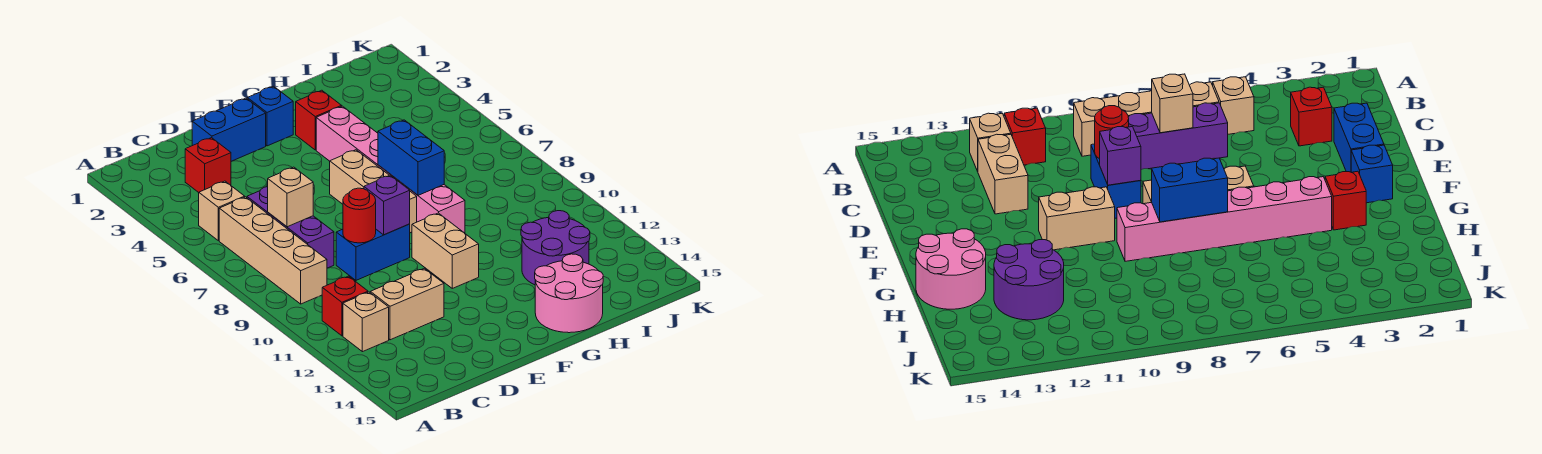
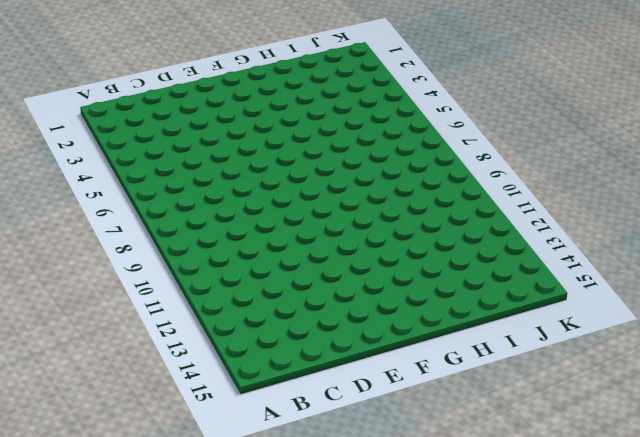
none -> tan 1x1 brick [199,181,245,241]
none -> tan 1x4 brick [219,197,327,304]
none -> red 1x1 brick [322,276,368,336]

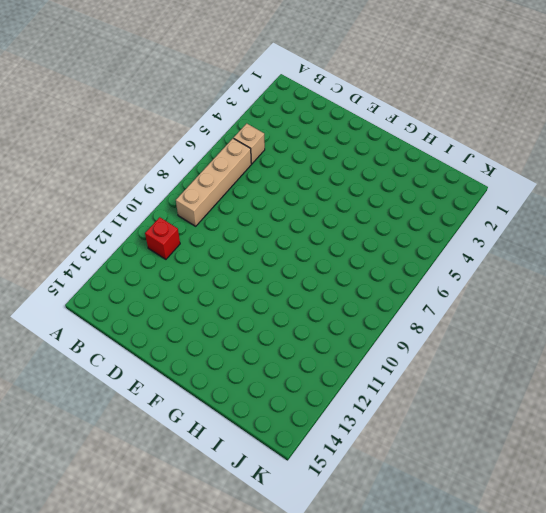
none -> tan 1x1 brick [343,292,389,352]
none -> red 1x1 brick [185,138,231,193]
none -> purple 1x3 brick [247,187,334,268]

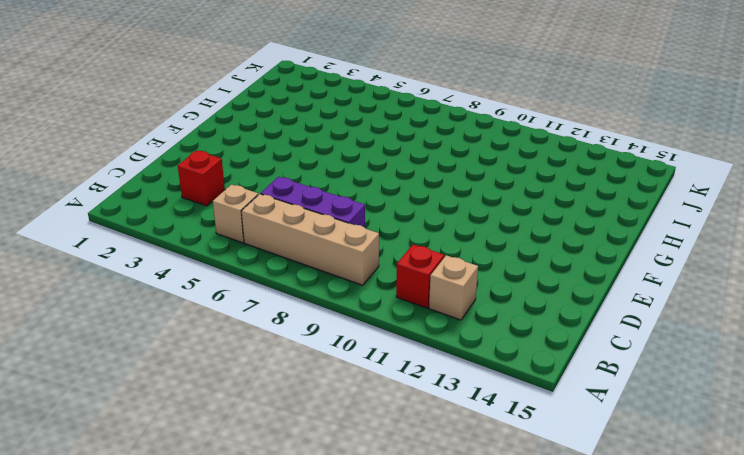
none -> tan 1x2 brick [370,268,444,340]
none -> blue 1x2 brick [192,98,266,161]
none -> blue 1x2 brick [336,224,410,280]

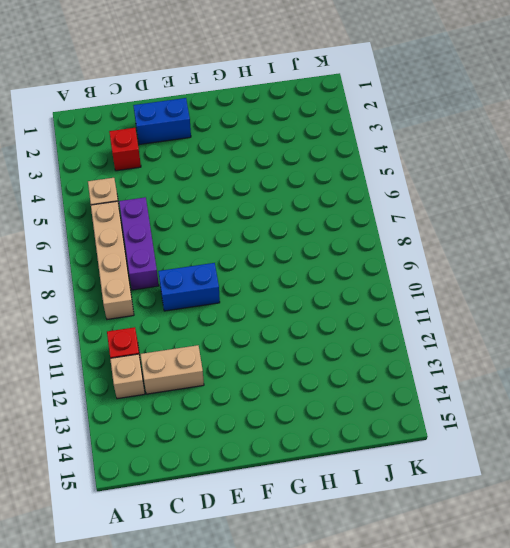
none -> blue 1x1 brick [247,86,293,146]
none -> tan 1x3 brick [330,150,417,233]
none -> tan 1x2 brick [412,213,479,288]

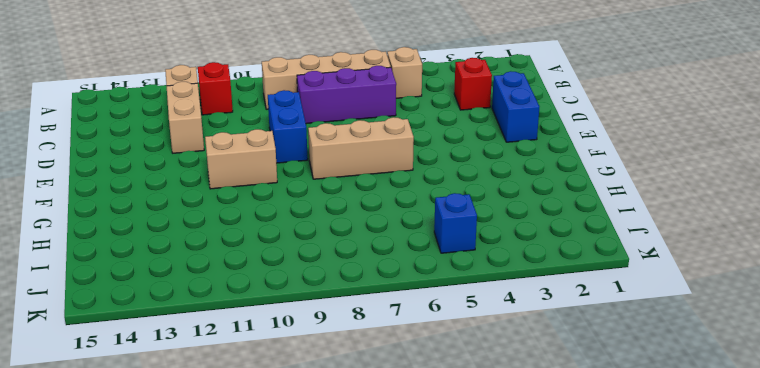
blue 1x1 brick [434,193,477,253] -> blue 1x1 brick moved to [247,86,293,146]
none -> red 1x1 brick [296,90,342,150]
none -> pink 1x6 brick [316,106,465,233]
none -> pink 2x2 round brick [535,254,603,333]

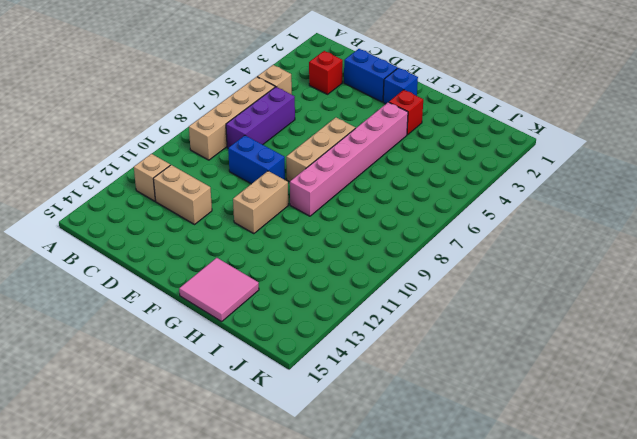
pink 2x2 tile [179,258,259,321] -> pink 2x2 round brick [535,254,603,333]
none -> red 1x1 brick [322,276,368,336]
none -> purple 2x2 round brick [521,211,590,285]
none -> tan 1x1 brick [268,167,313,227]

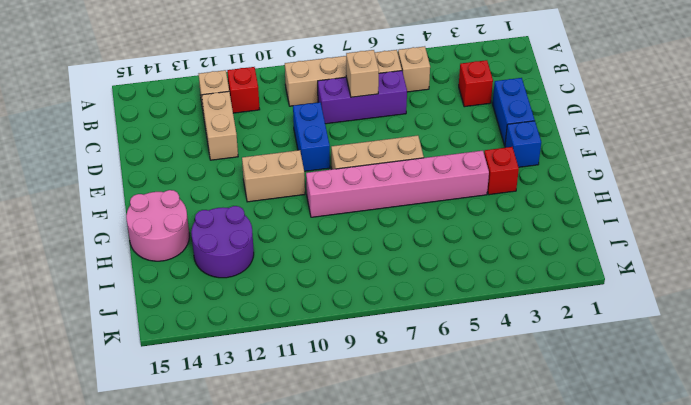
none -> red 1x1 round brick [343,188,376,243]
none -> purple 1x1 brick [364,175,410,235]
none -> blue 1x2 brick [378,120,444,195]

